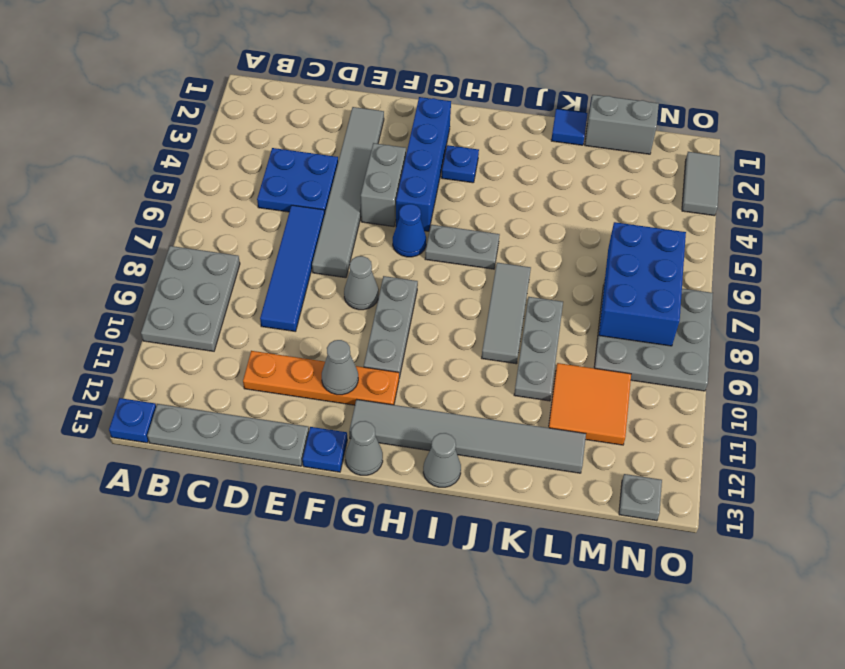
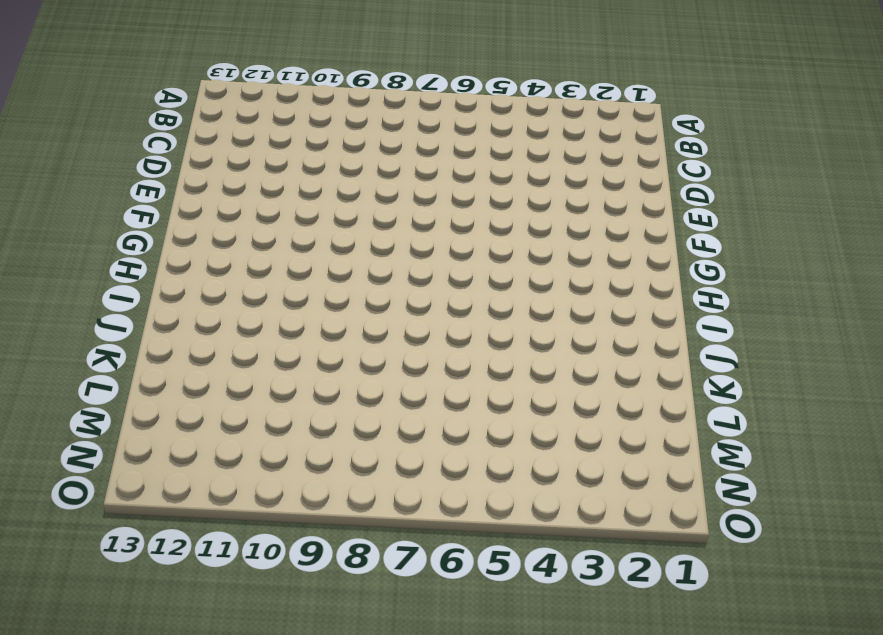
none -> grey 2x3 plate [141,246,240,351]
none -> blue 1x1 plate [109,398,156,443]
none -> grey 1x4 plate [147,404,309,466]

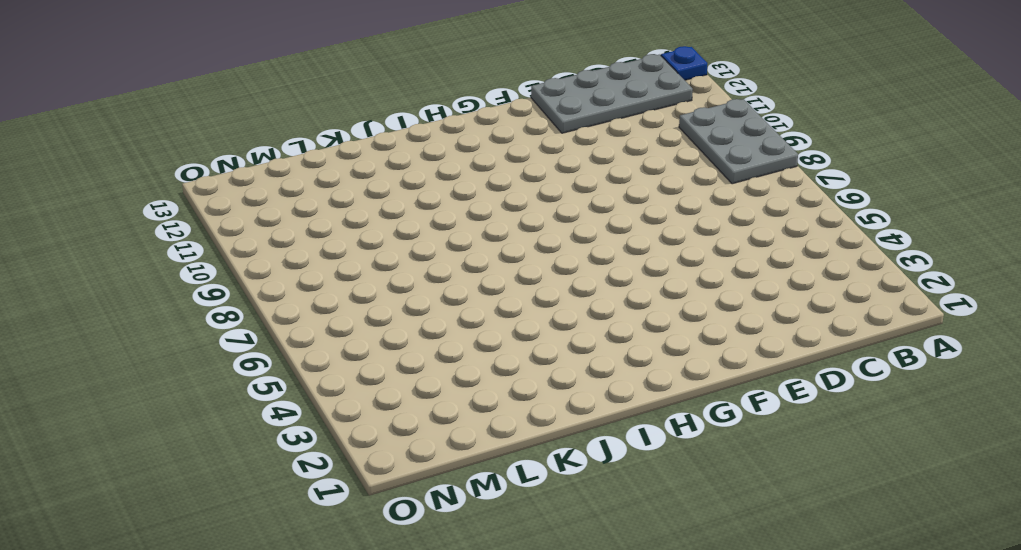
grey 2x4 plate [531,54,693,133] -> grey 1x4 plate [147,404,309,466]
none -> blue 2x2 plate [257,148,338,213]
none -> blue 1x4 tile [260,205,325,332]
none -> orange 1x4 plate [243,351,399,405]

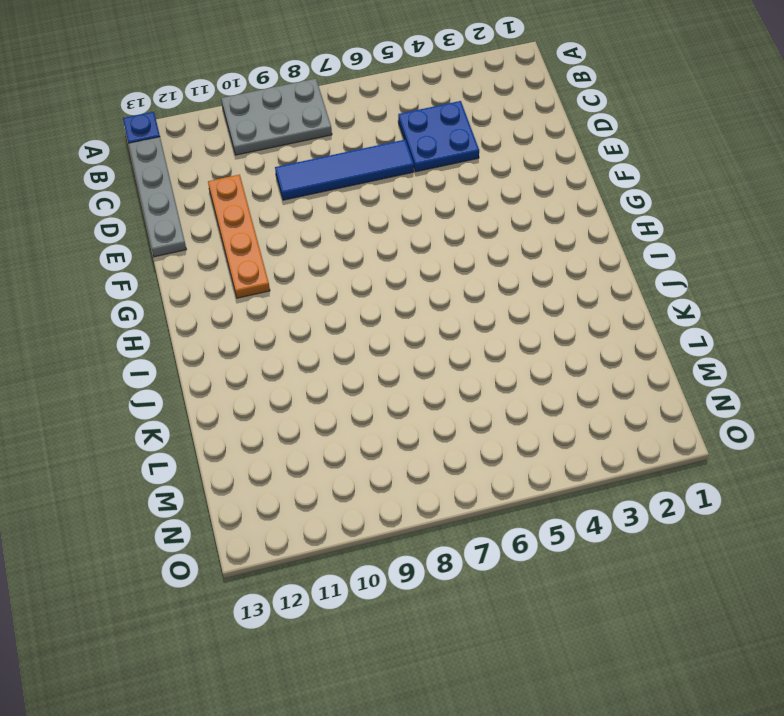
none -> grey 1x6 tile [312,107,384,278]
none -> grey 1x2 brick [361,143,406,227]
none -> grey 1x1 cone [344,256,379,310]

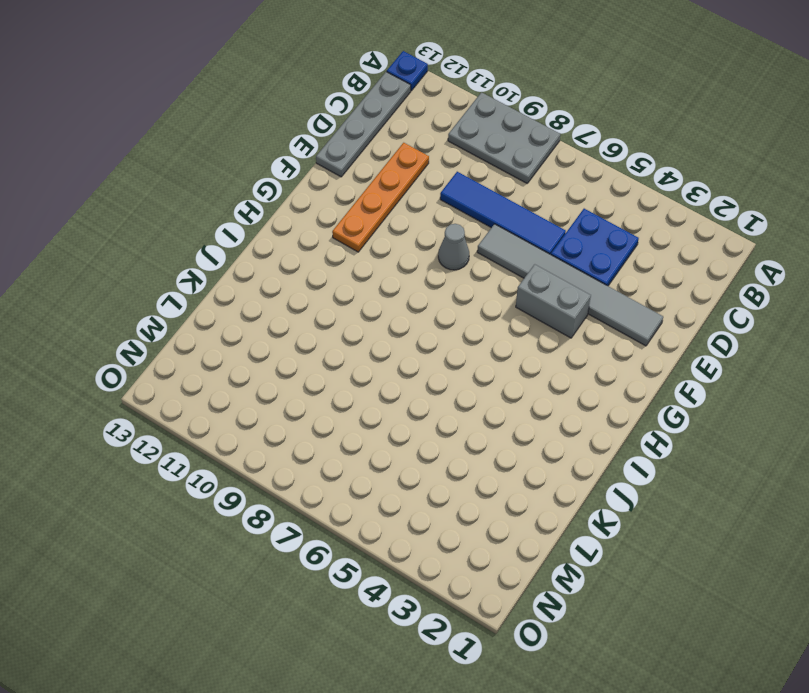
none -> blue 1x1 plate [303,427,347,472]
none -> blue 1x4 brick [396,97,451,231]
none -> blue 1x1 cone [393,204,426,257]

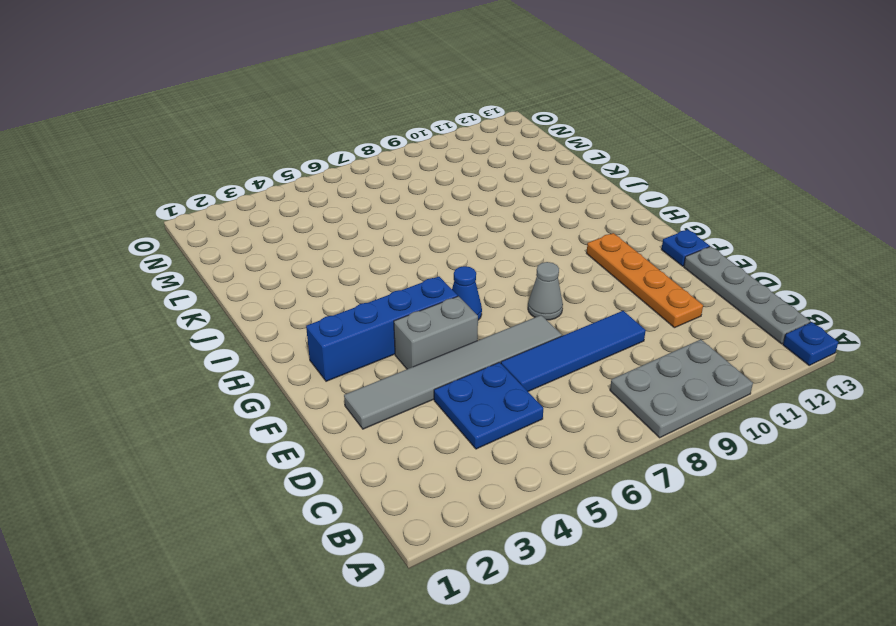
none -> grey 1x3 plate [364,276,418,378]
none -> grey 1x6 tile [349,399,586,473]
none -> grey 1x1 cone [345,421,383,475]

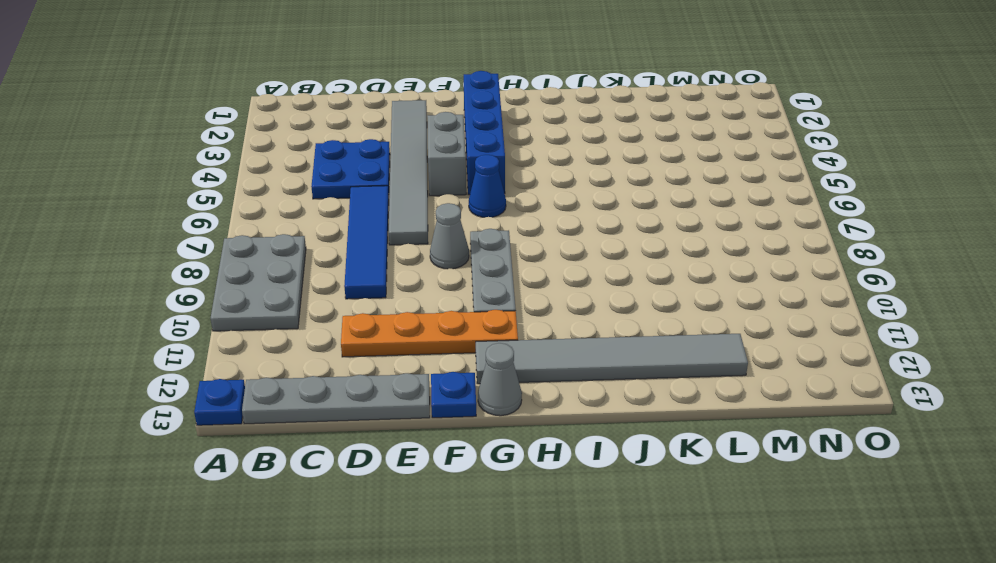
none -> blue 1x1 plate [441,145,479,183]
none -> grey 1x2 plate [425,225,500,269]
none -> grey 1x1 cone [423,433,461,487]

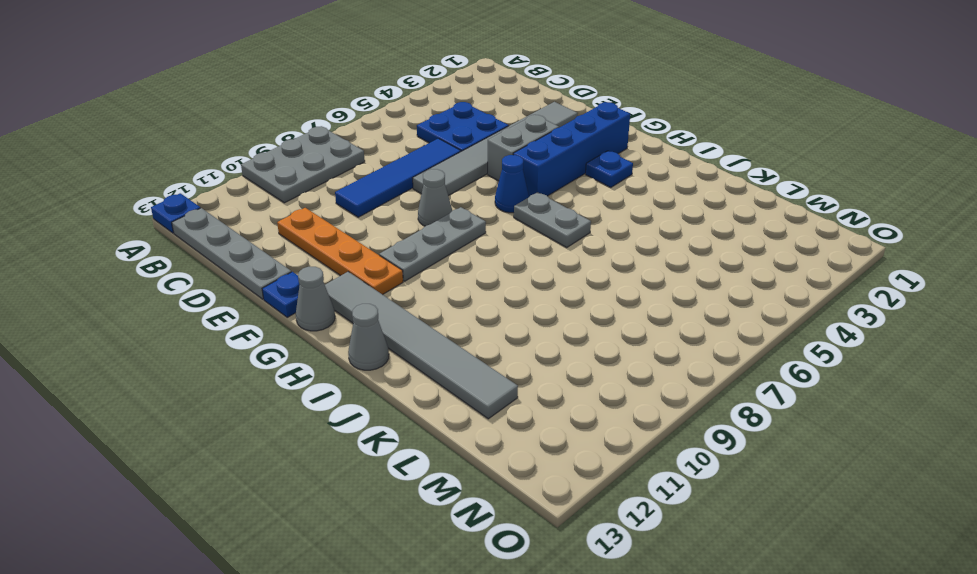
none -> grey 1x3 tile [482,263,531,364]
none -> blue 1x1 tile [551,109,587,145]
none -> grey 1x3 plate [514,297,563,401]

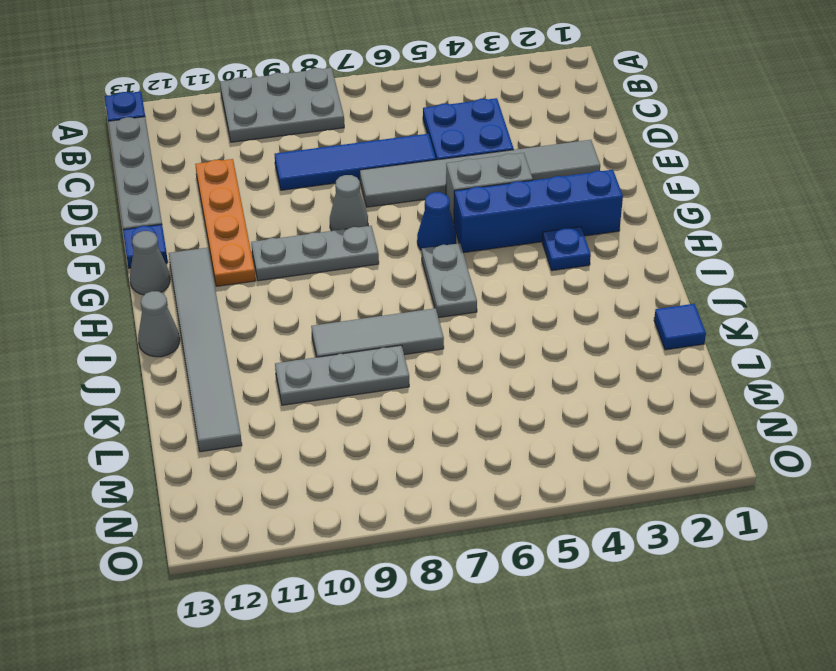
none -> grey 1x2 brick [585,95,659,154]
none -> orange 2x2 tile [549,363,631,445]
none -> grey 3x3 plate [594,281,713,391]

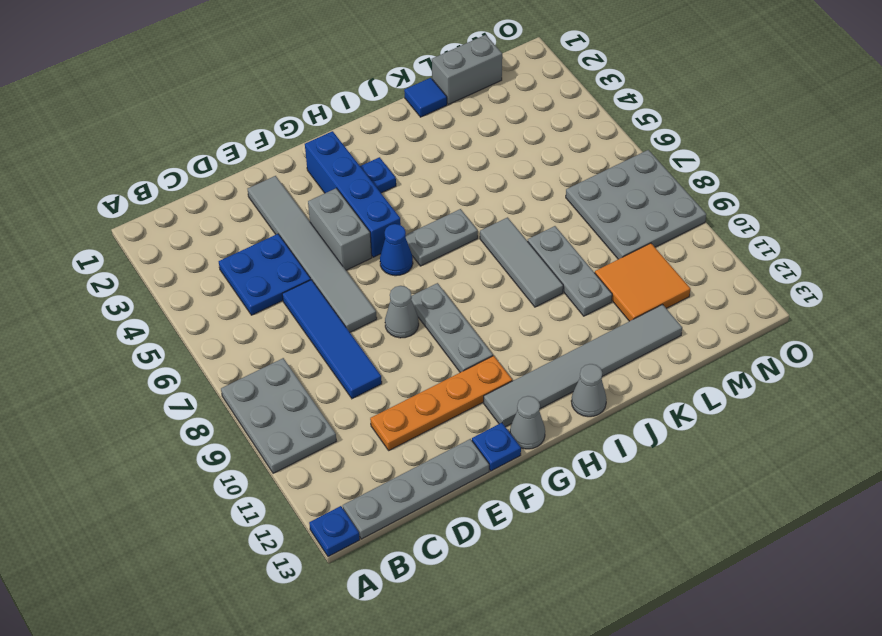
none -> grey 1x1 plate [619,474,662,521]
none -> grey 1x2 tile [682,152,720,216]
none -> grey 1x1 cone [322,340,358,395]

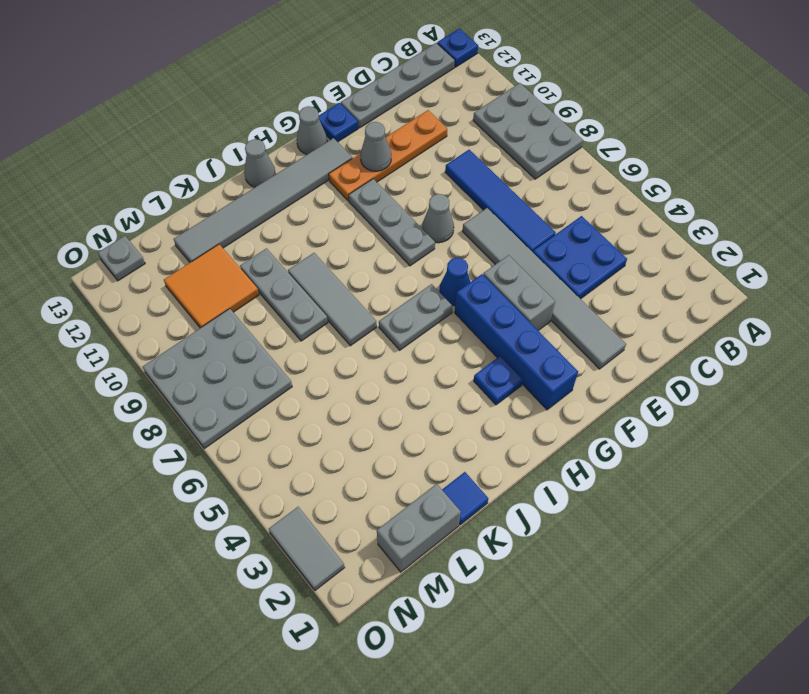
none -> blue 2x3 brick [599,222,686,346]

